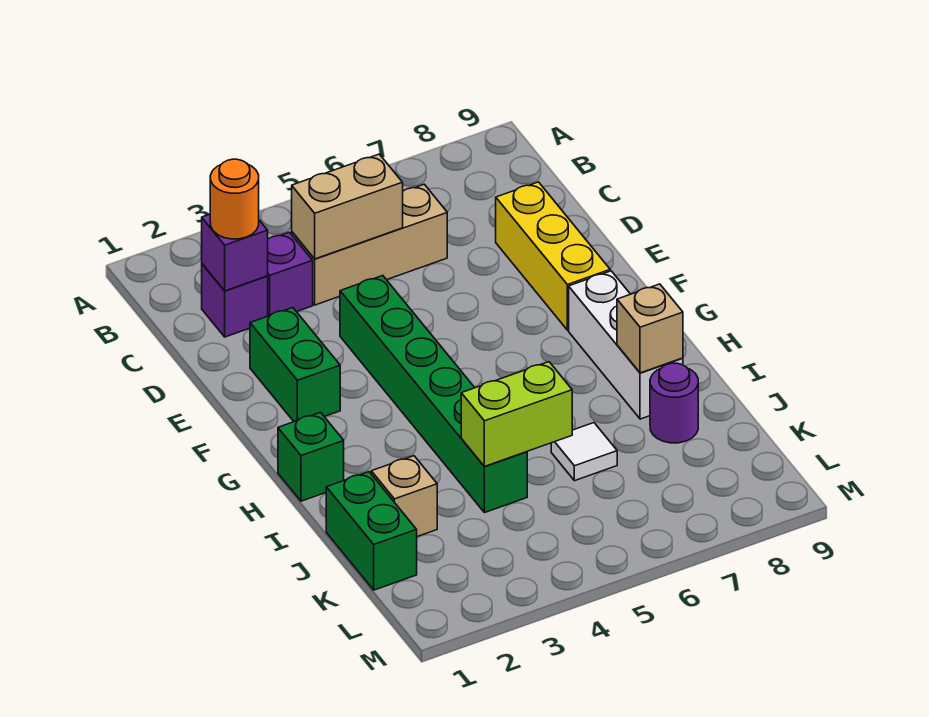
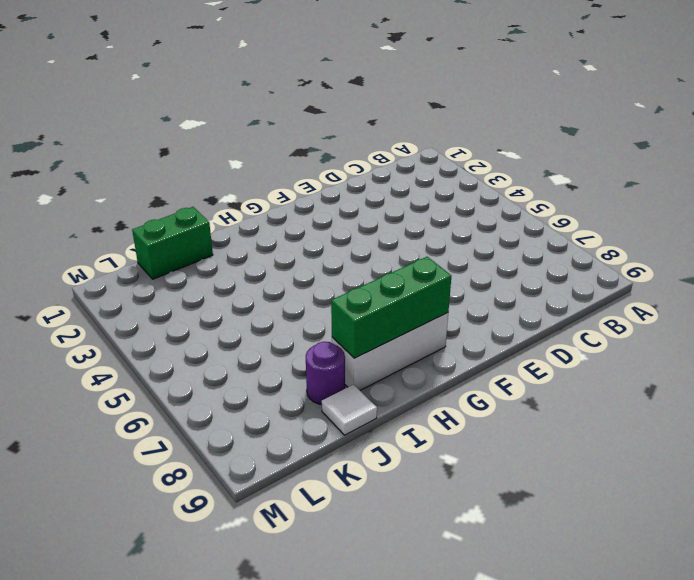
green 1x3 brick [331,257,451,358] -> tan 1x1 brick [617,284,683,373]
white 1x1 tile [322,384,377,435] -> white 1x1 tile moved to [551,423,617,481]
none -> purple 1x1 brick [202,264,268,337]
none -> purple 1x1 brick [268,232,313,316]
none -> tan 1x3 brick [292,184,447,305]

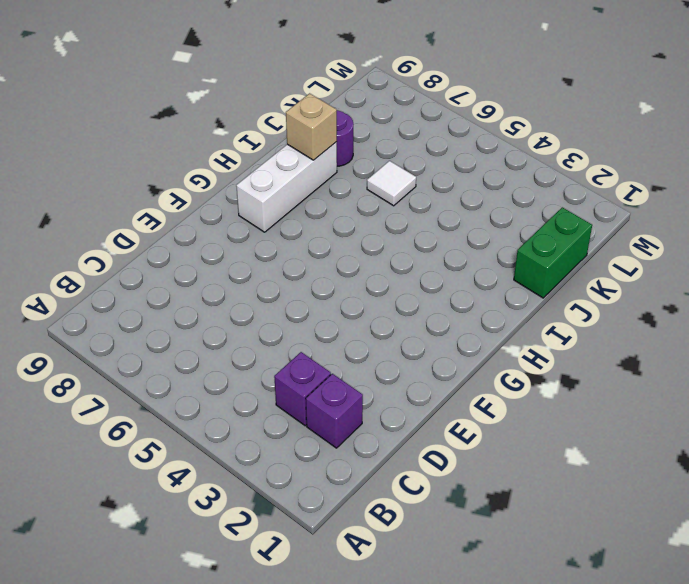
none -> tan 1x3 brick [292,184,447,305]
none -> yellow 1x3 brick [496,182,610,330]
none -> green 1x2 brick [250,308,340,422]

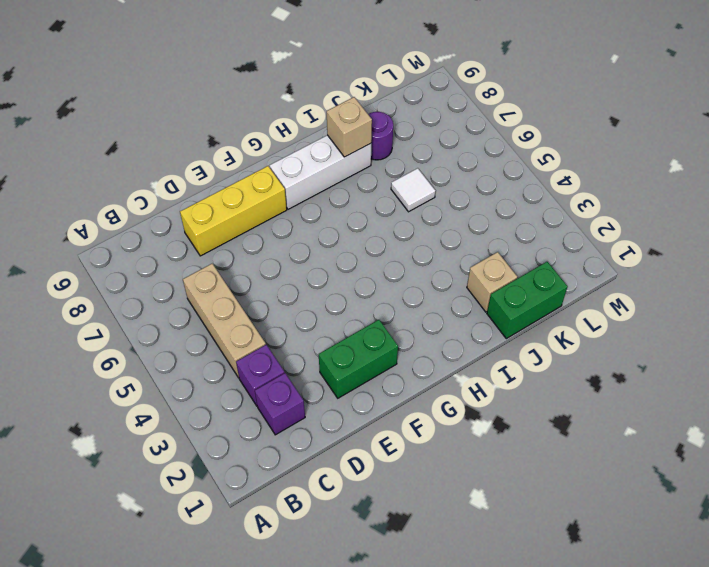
none -> green 1x6 brick [340,276,527,513]
none -> green 1x1 brick [278,412,344,501]
none -> purple 1x1 brick [202,214,268,291]

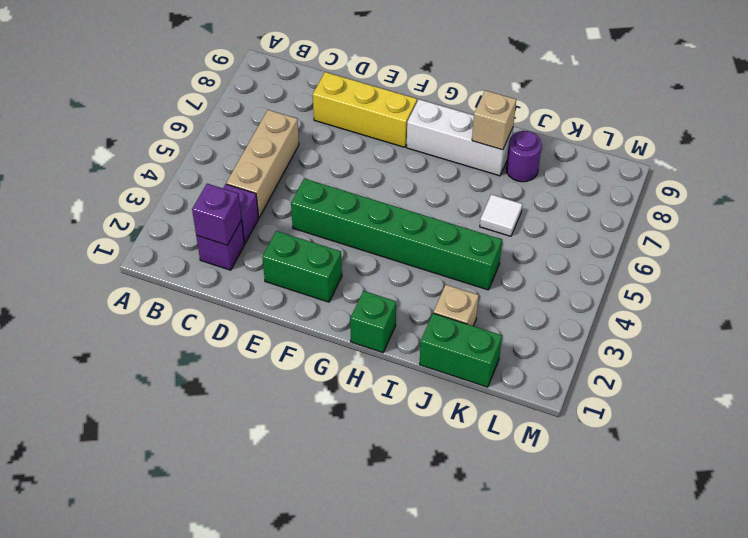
none -> tan 1x2 brick [292,154,403,259]
none -> lime 1x2 brick [461,362,572,466]
none -> orange 1x1 round brick [210,159,259,239]

